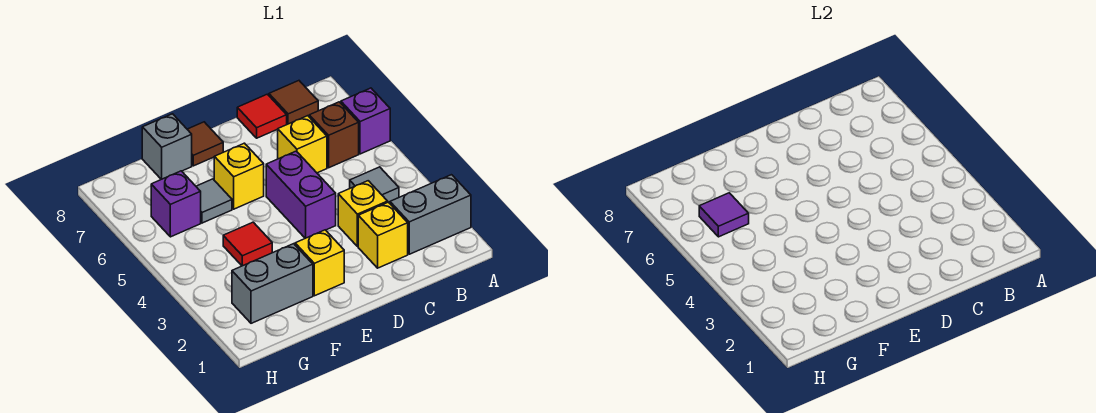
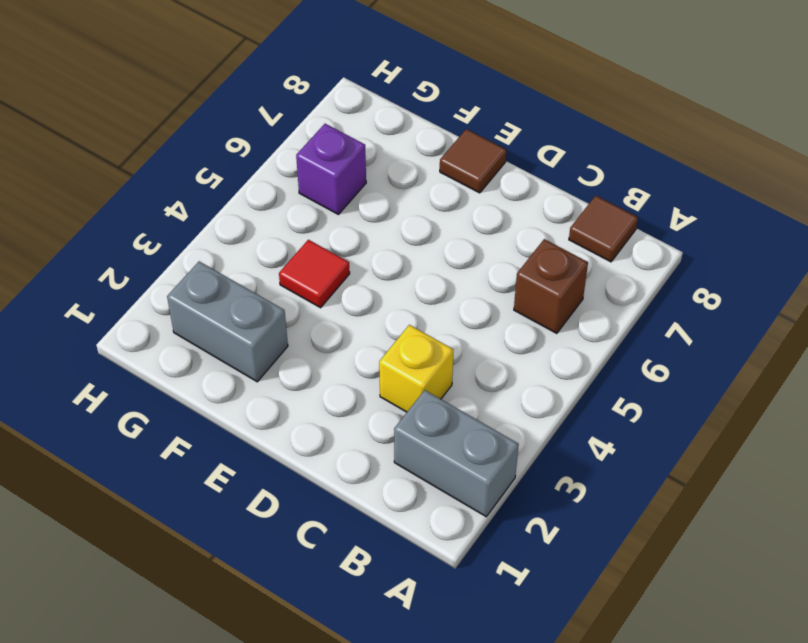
none -> purple 1x1 brick [341,88,390,154]
none -> grey 1x1 tile [350,167,399,202]
none -> yellow 1x1 brick [358,202,408,268]

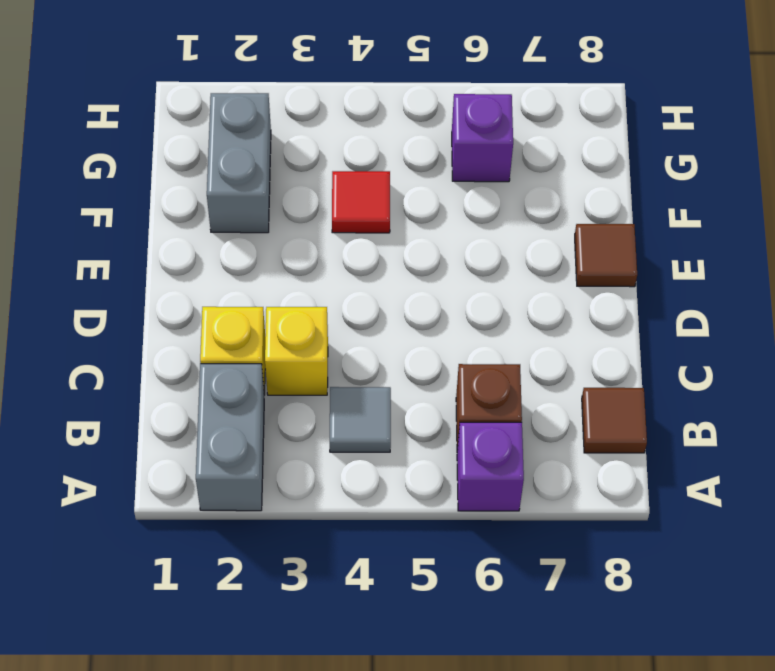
none -> yellow 1x1 brick [278,116,327,173]
none -> red 1x1 tile [237,94,287,138]
none -> purple 1x2 brick [266,151,336,238]

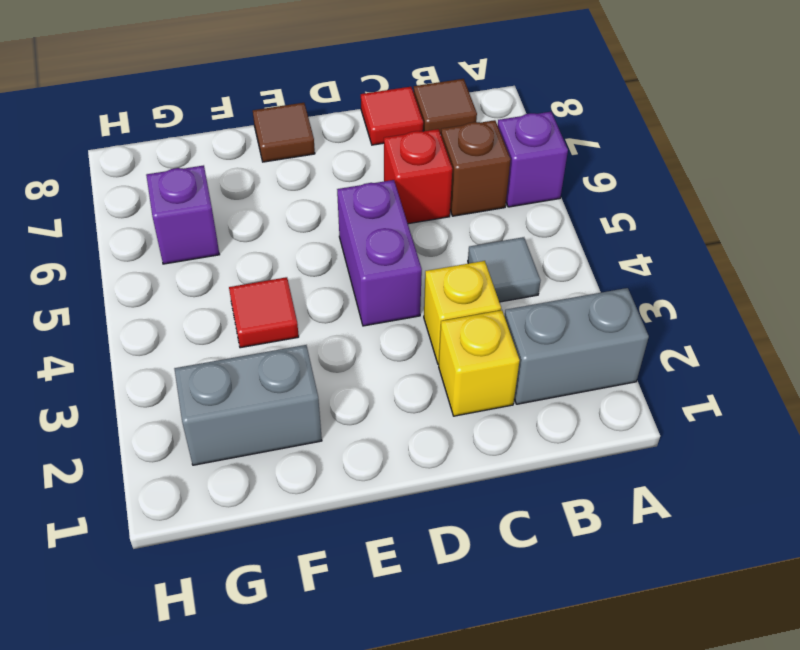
red 1x1 brick [384,129,452,224] -> yellow 1x1 brick [278,116,327,173]
none -> yellow 1x1 brick [295,230,344,296]
none -> yellow 1x1 brick [214,143,264,209]
none -> grey 1x1 tile [196,179,232,223]

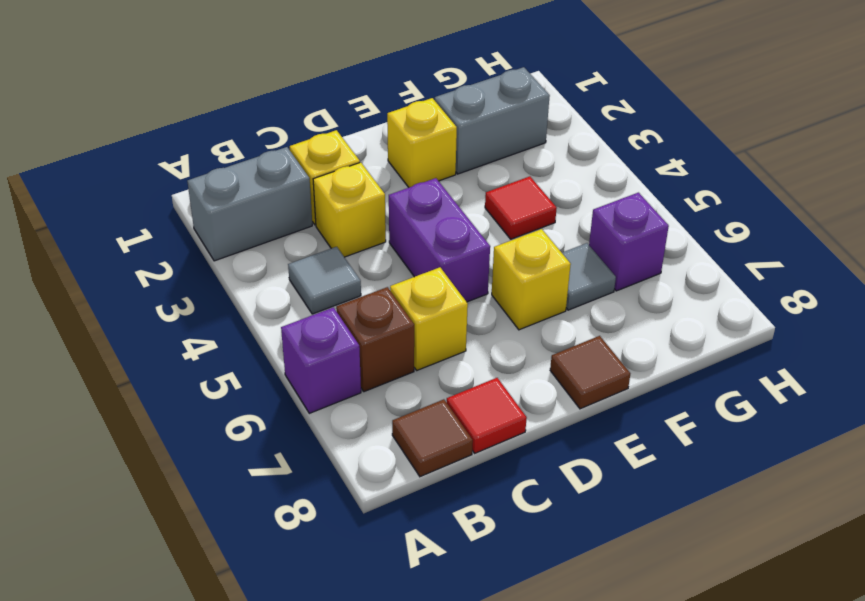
none -> grey 1x1 brick [142,114,192,179]
none -> purple 1x1 tile [699,193,749,237]

